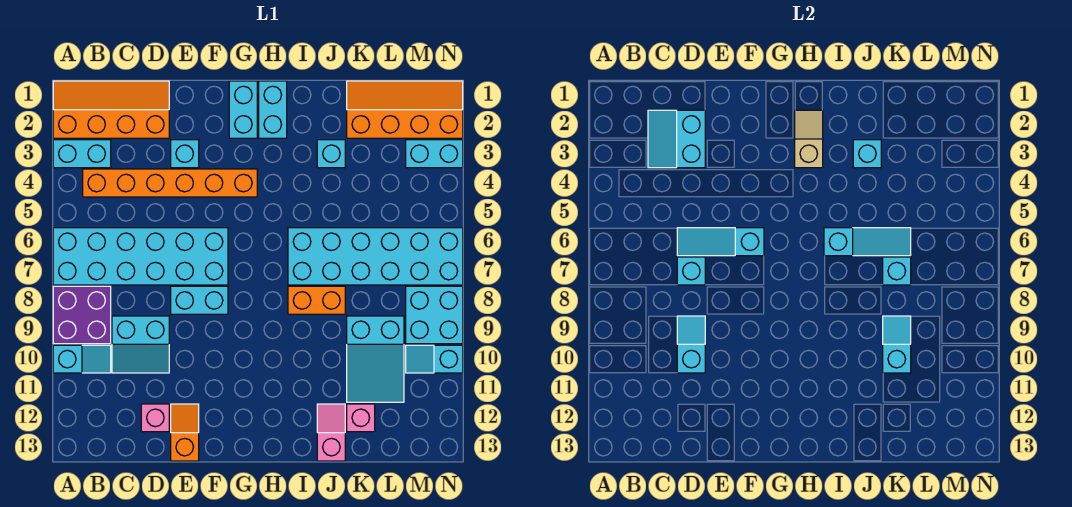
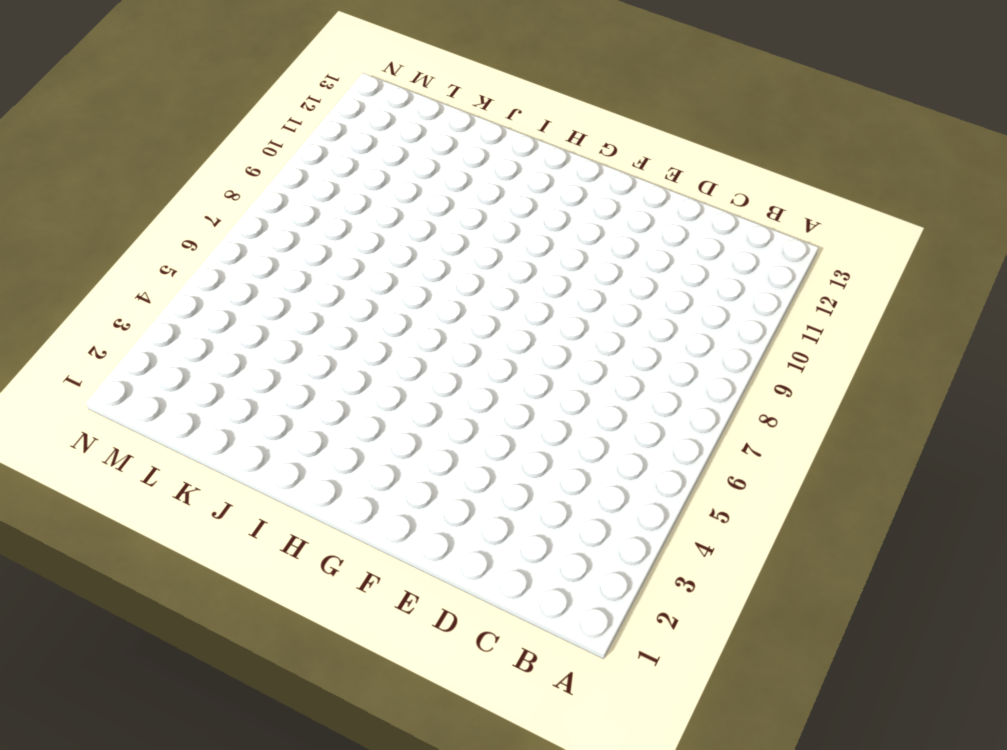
none -> orange 2x4 slope [53,81,169,138]
none -> cyan 1x2 brick [53,140,111,168]
none -> cyan 2x6 brick [53,228,228,285]
none -> purple 2x2 brick [53,286,111,344]

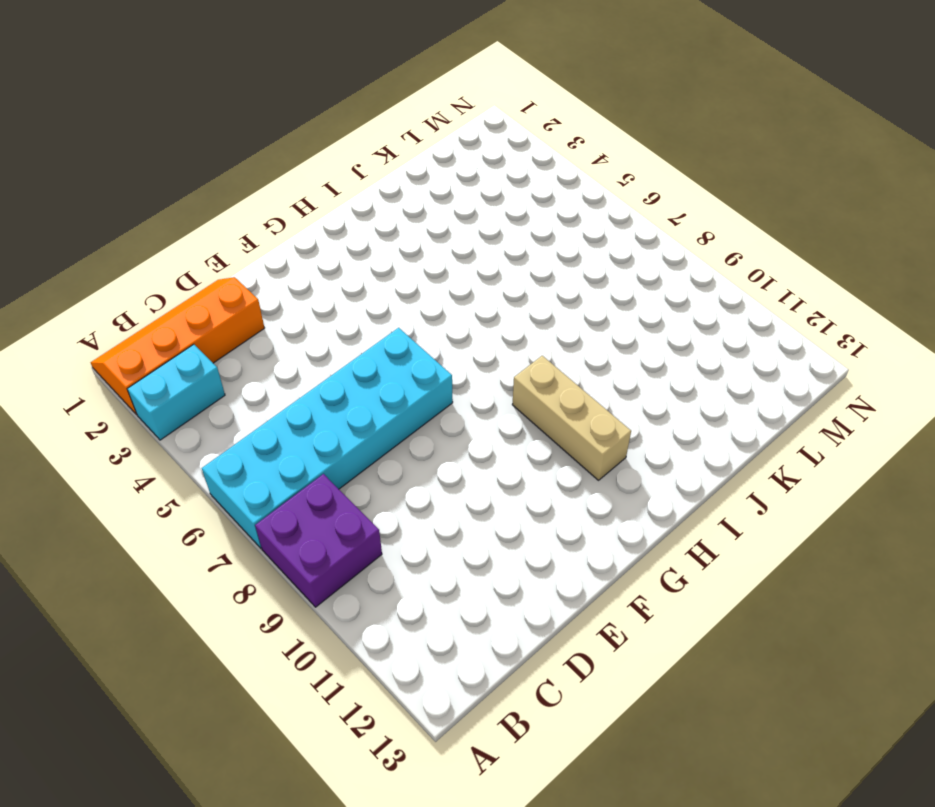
tan 1x3 brick [512,356,631,480] -> none
none -> cyan 1x2 slope [53,345,111,373]
none -> orange 1x6 brick [83,169,257,197]
none -> cyan 2x2 slope [112,316,169,373]
none -> pink 1x1 brick [141,404,169,432]

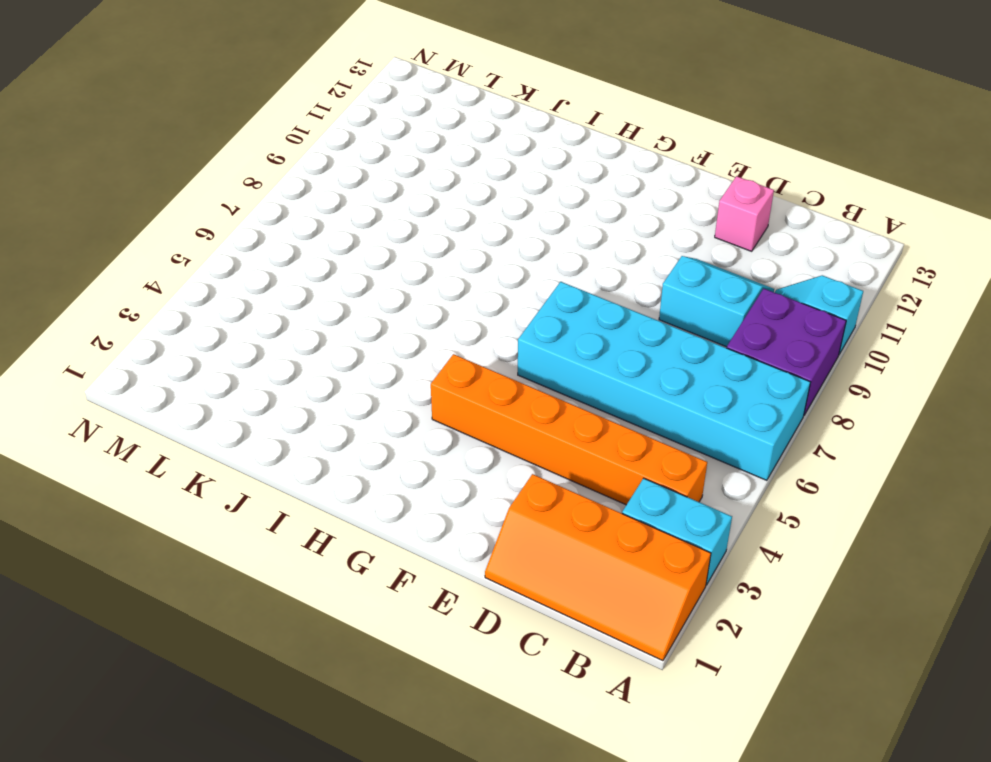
none -> cyan 1x1 brick [171,140,199,168]
none -> cyan 1x2 brick [171,286,228,314]
none -> orange 1x2 slope [171,404,199,461]
none -> cyan 1x2 brick [229,81,257,138]

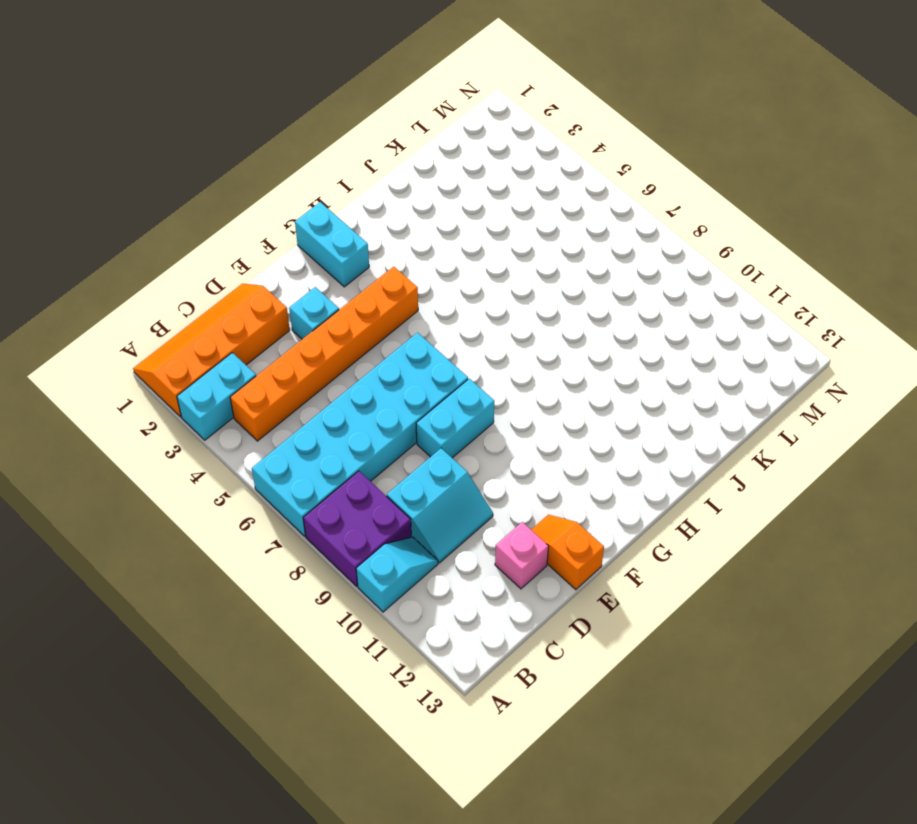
none -> cyan 1x2 brick [259,81,287,138]
none -> cyan 2x6 brick [288,228,463,285]
none -> orange 1x2 brick [288,286,345,314]
none -> cyan 1x1 brick [317,140,345,168]

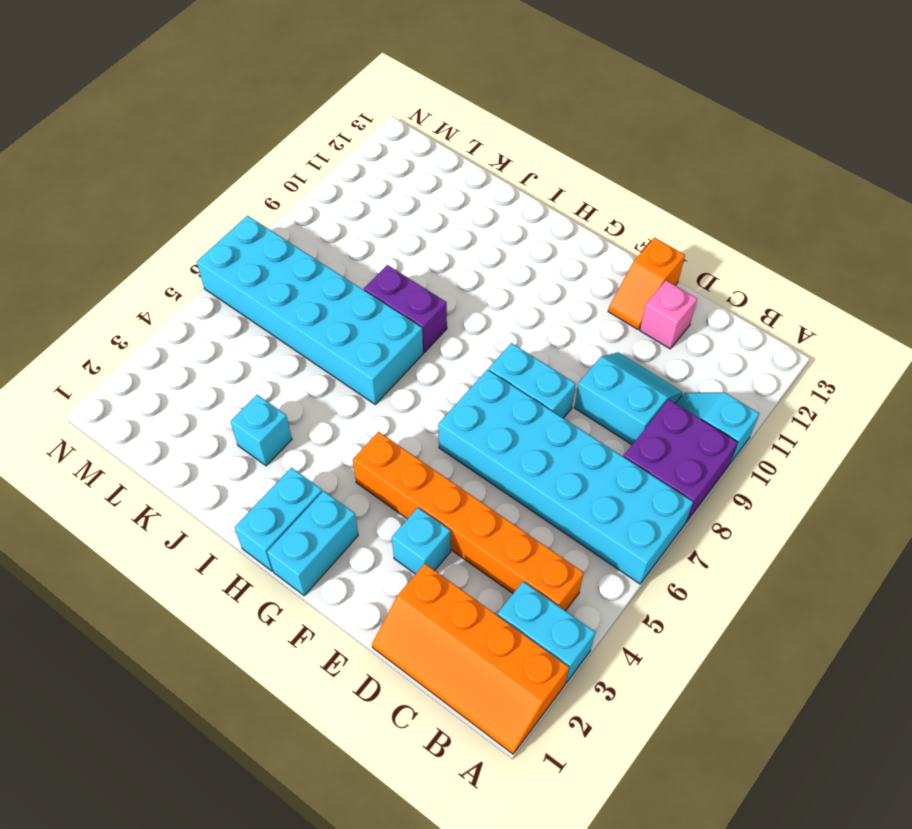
purple 1x2 brick [364,265,447,352] -> orange 1x2 brick [288,286,345,314]
none -> pink 1x2 slope [317,404,345,461]
none -> orange 2x4 slope [347,81,463,138]
none -> cyan 2x3 slope [347,316,404,402]
none -> pink 1x1 brick [347,404,375,432]

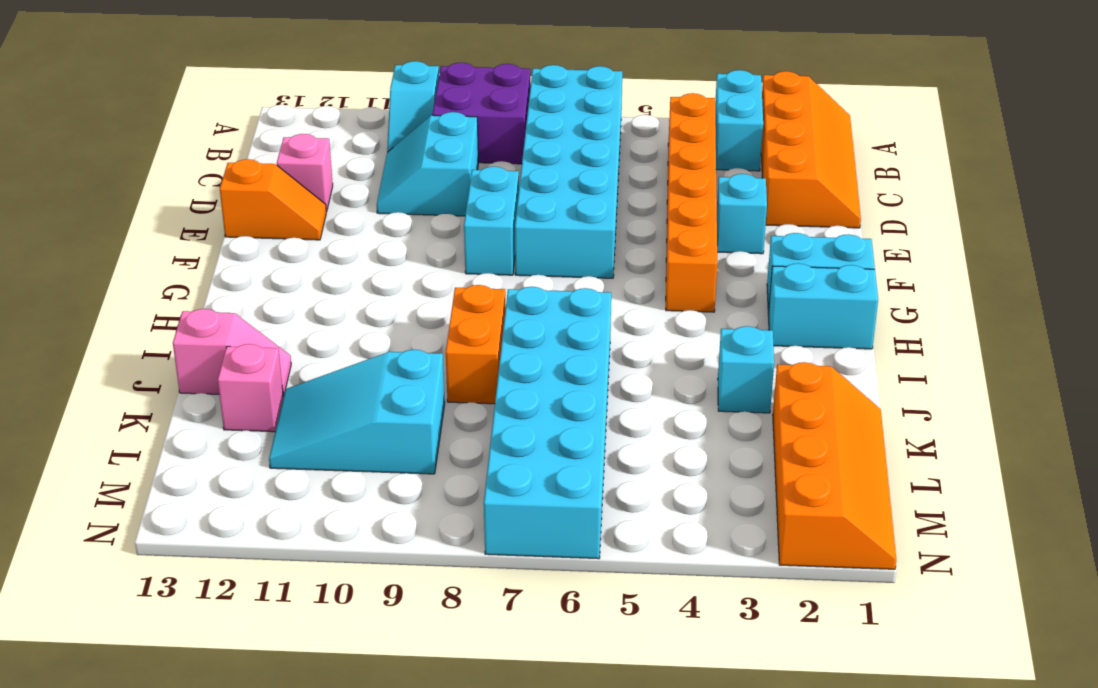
none -> cyan 1x2 brick [406,140,463,168]
none -> cyan 2x2 brick [406,286,463,344]
none -> cyan 1x2 slope [406,345,463,373]
none -> cyan 2x2 slope [648,110,705,168]

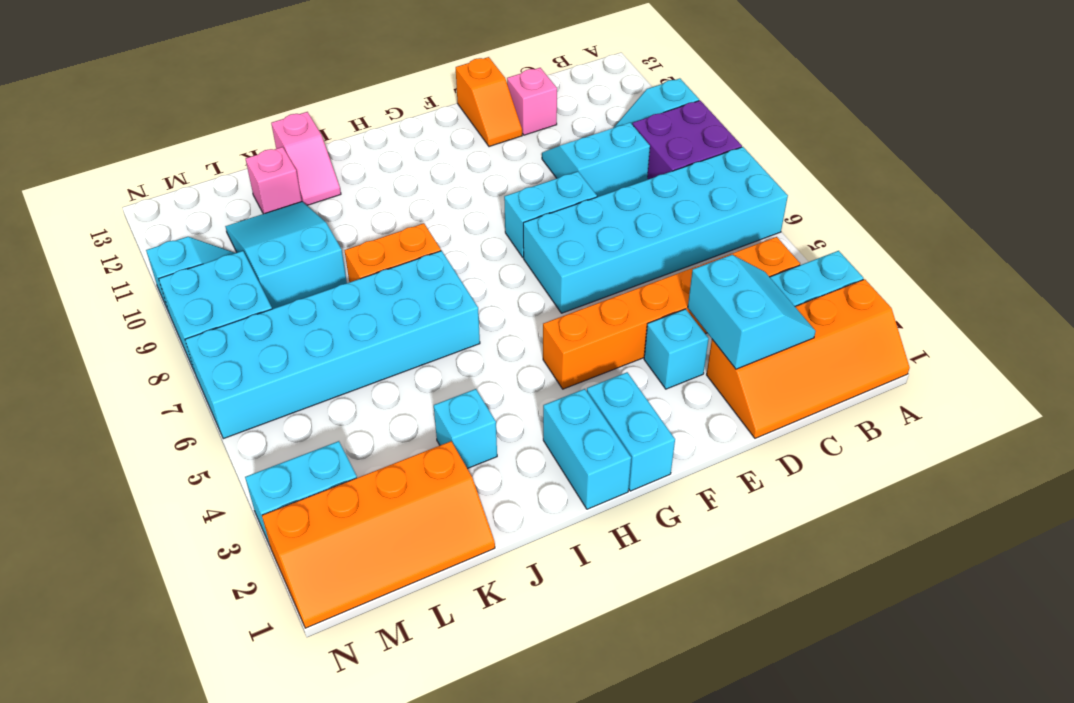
none -> cyan 1x3 slope [677,228,764,256]
none -> cyan 1x1 brick [677,257,705,285]
none -> cyan 1x2 slope [677,316,705,373]
none -> tan 1x2 slope [795,110,823,168]

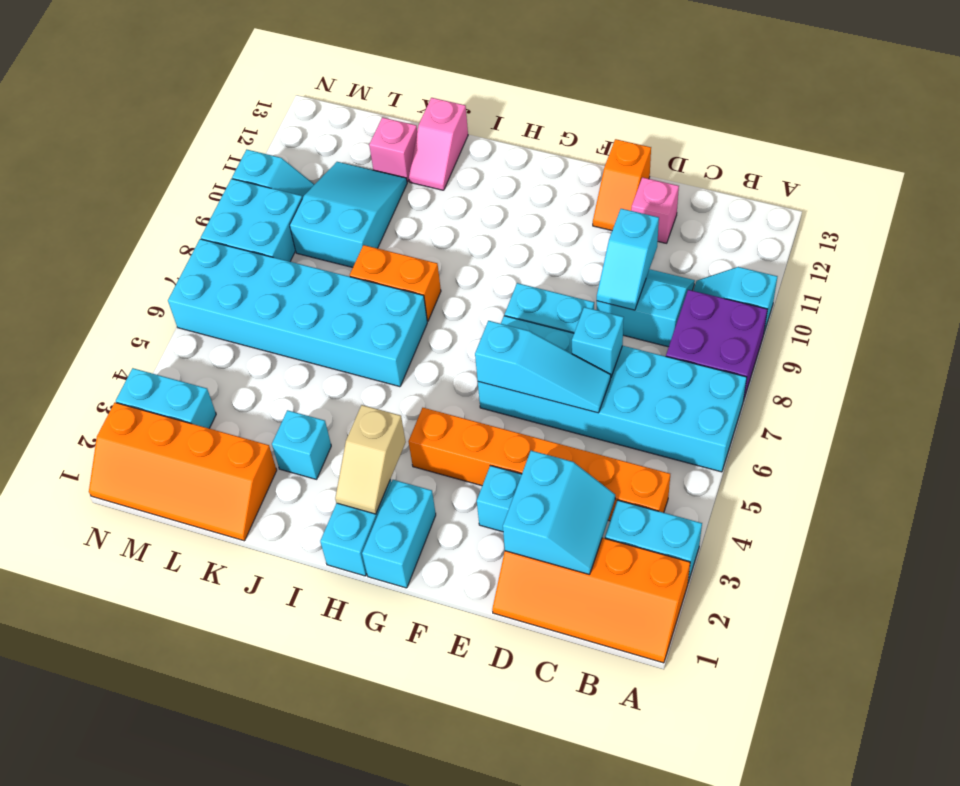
none -> cyan 1x3 slope [824,228,911,256]
none -> cyan 1x1 brick [853,140,881,168]
none -> cyan 1x1 brick [883,257,911,285]
none -> cyan 1x2 slope [883,316,911,373]

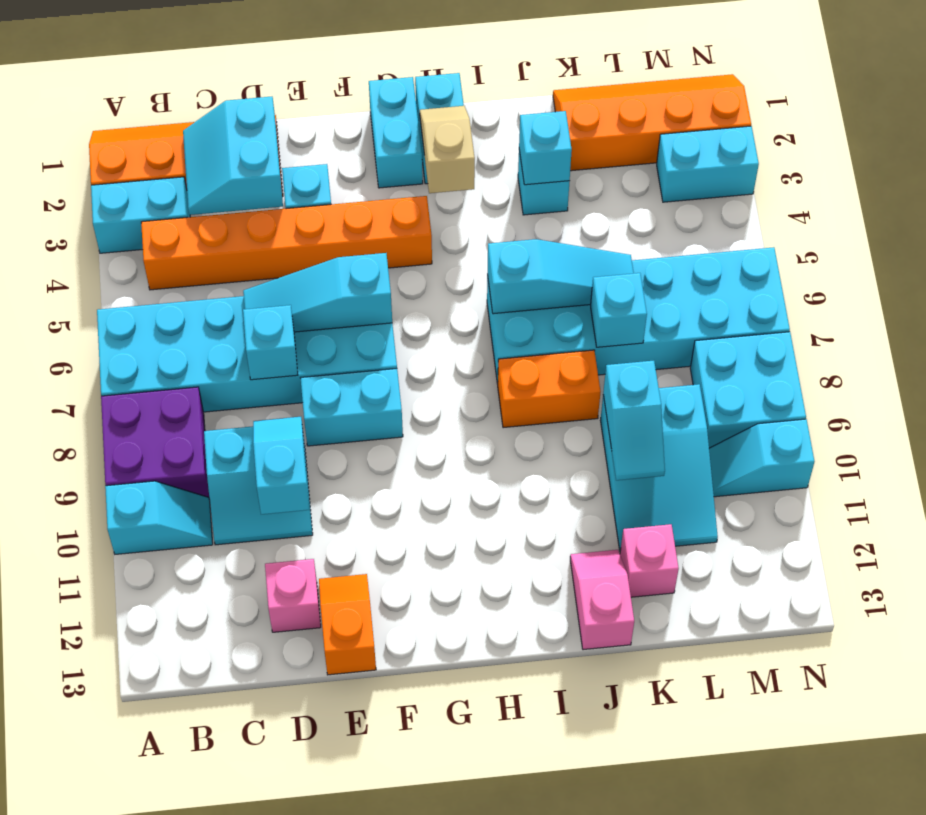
cyan 1x2 slope [603,361,665,480] -> cyan 1x2 slope turned to [883,316,911,373]

